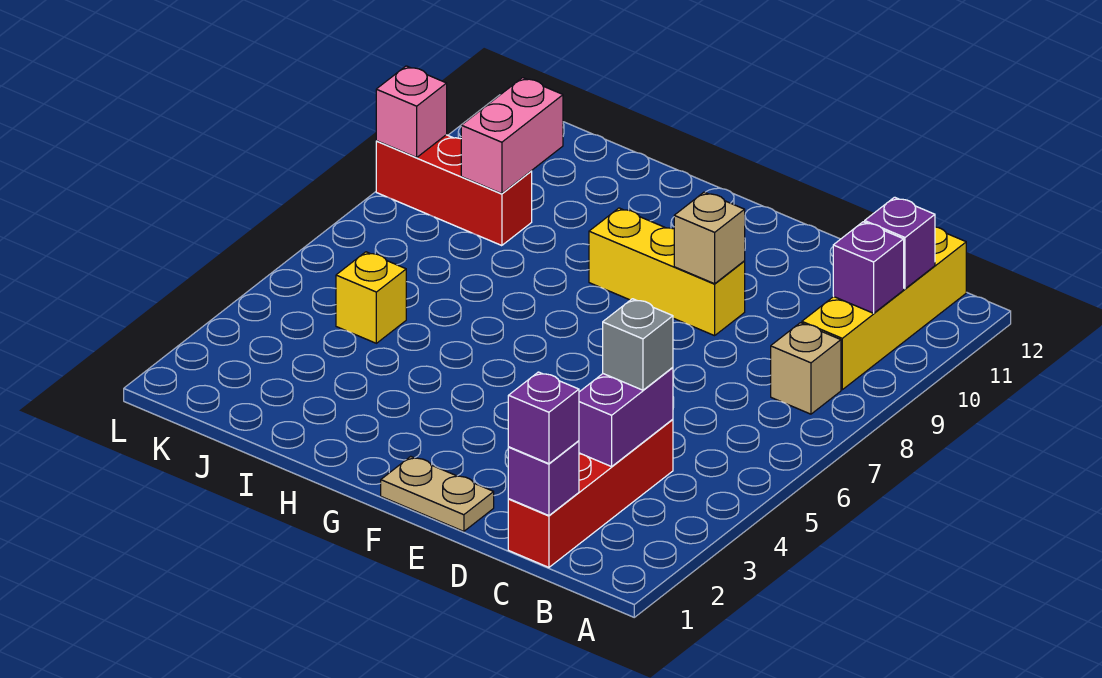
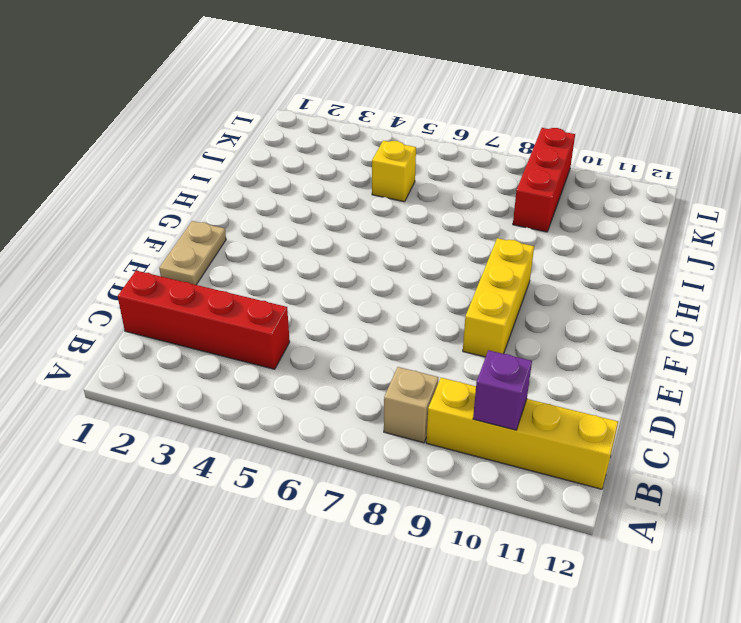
none -> purple 1x1 brick [865,197,935,289]
none -> purple 1x1 brick [508,441,579,516]
none -> purple 1x2 brick [579,368,673,467]

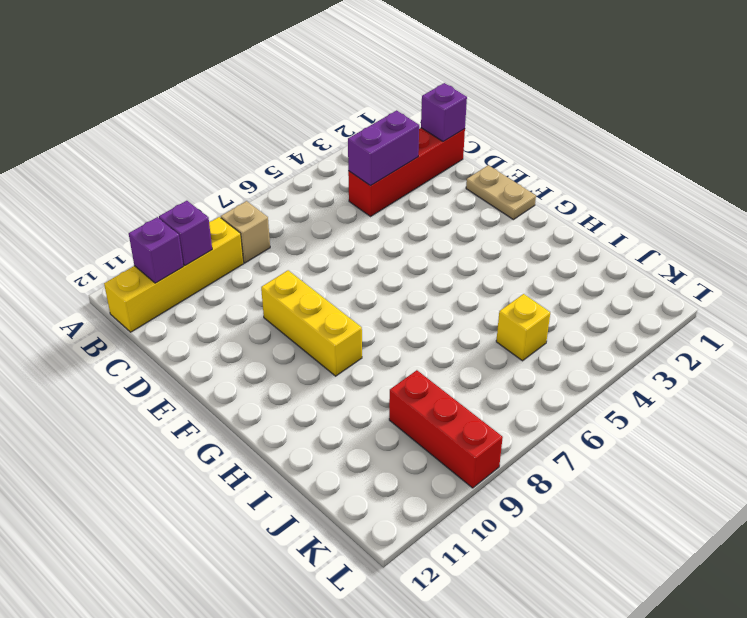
none -> tan 1x1 brick [674,192,745,284]
none -> pink 1x2 brick [461,78,563,194]
none -> pink 1x1 brick [376,66,447,157]

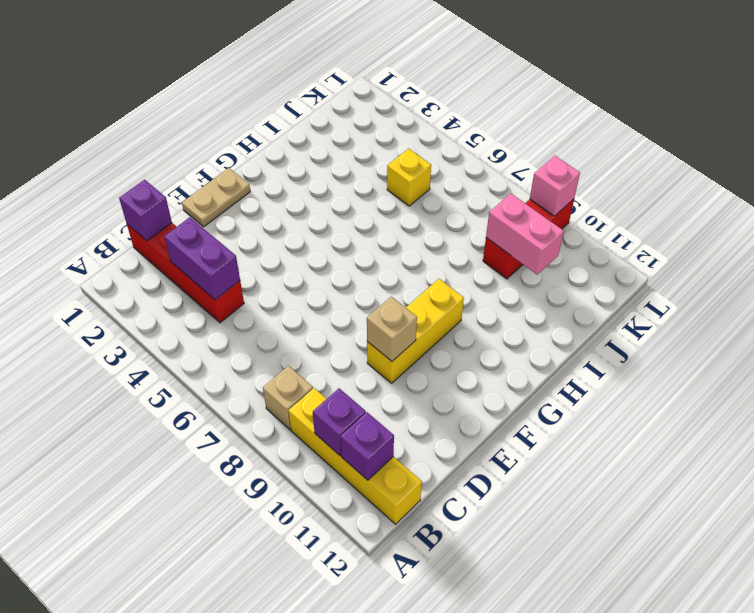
none -> purple 1x1 brick [508,372,579,464]
none -> grey 1x1 brick [603,299,673,390]

